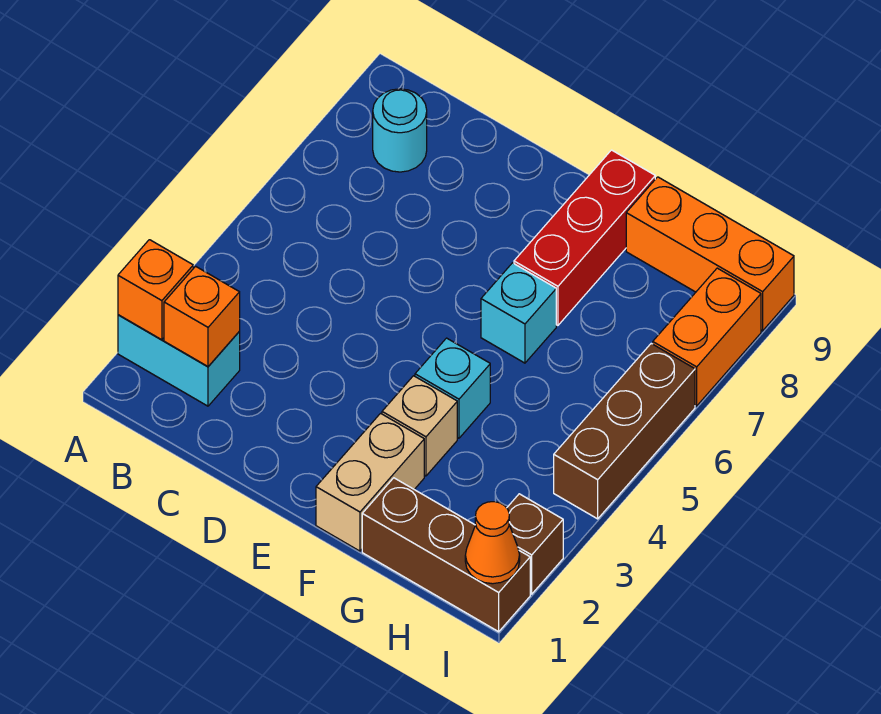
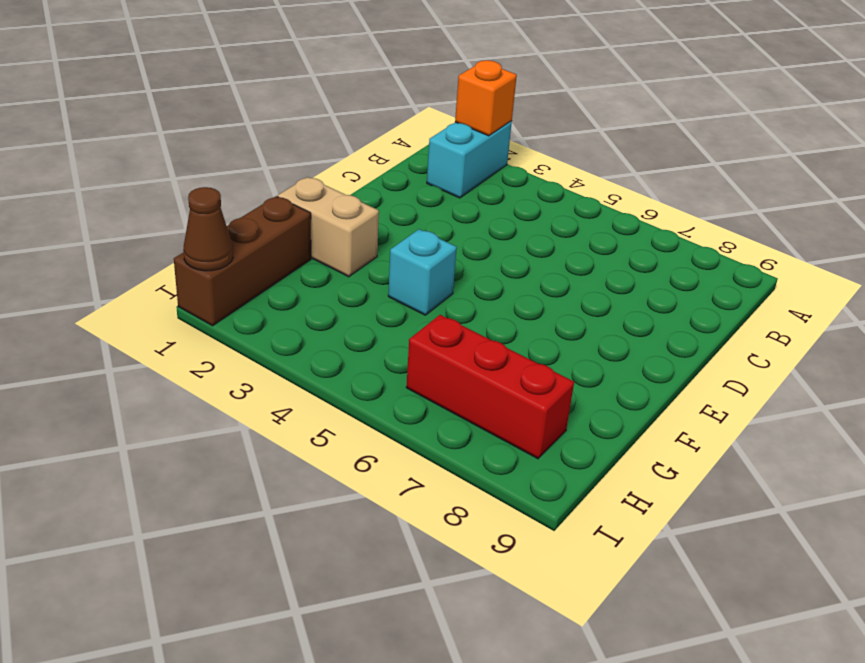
red 1x3 brick [406,315,574,459] -> red 1x3 brick moved to [514,150,655,325]
brown 1x1 cone [183,187,233,271] -> orange 1x1 cone [465,502,520,584]
none -> cyan 1x1 round brick [373,89,427,172]
none -> tan 1x1 brick [382,376,457,476]
none -> cyan 1x1 brick [481,263,556,363]

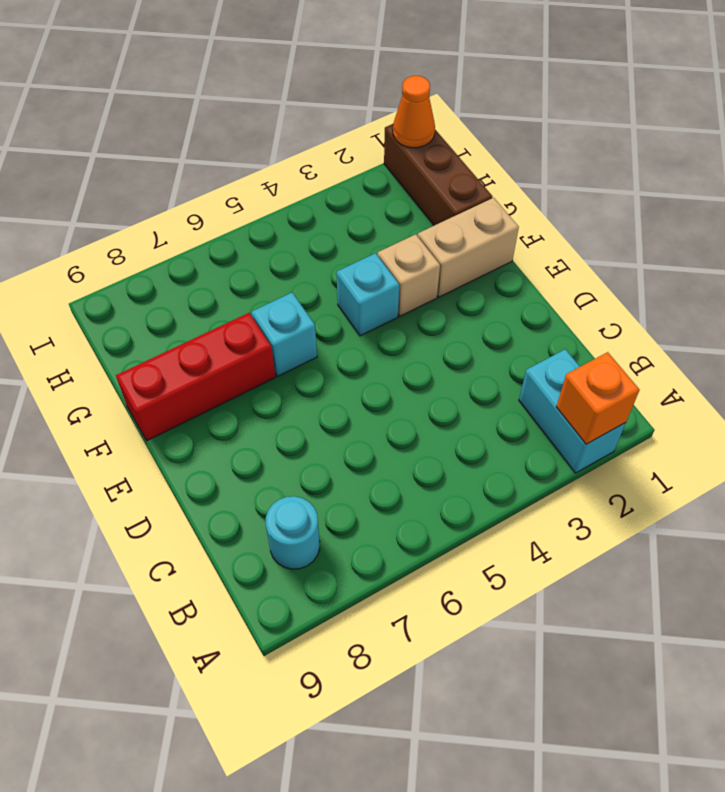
none -> orange 1x3 brick [626,177,794,331]
none -> brown 1x1 brick [507,494,563,594]
none -> brown 1x3 brick [554,343,695,519]

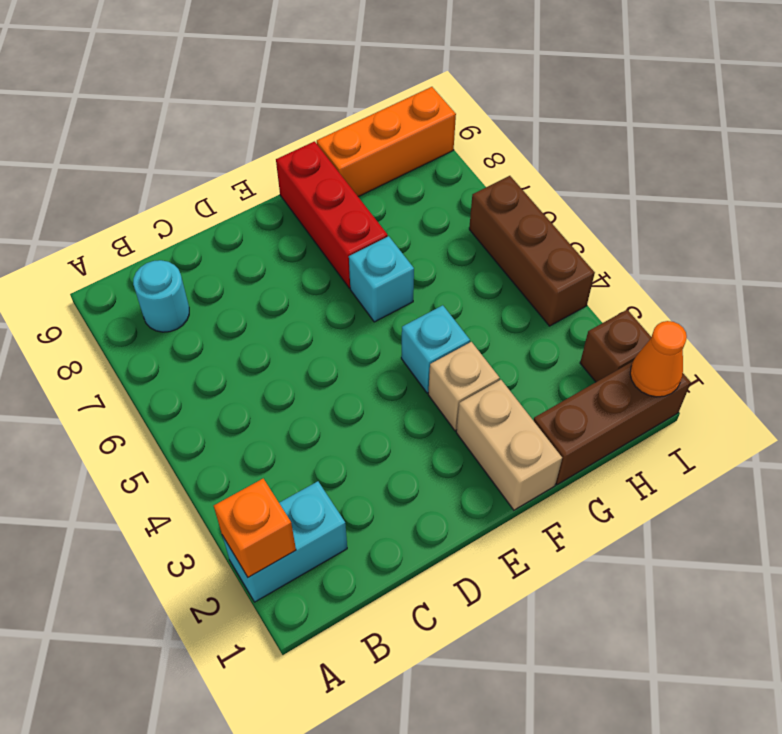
none -> orange 1x2 brick [653,268,761,406]
none -> orange 1x1 brick [164,266,240,366]

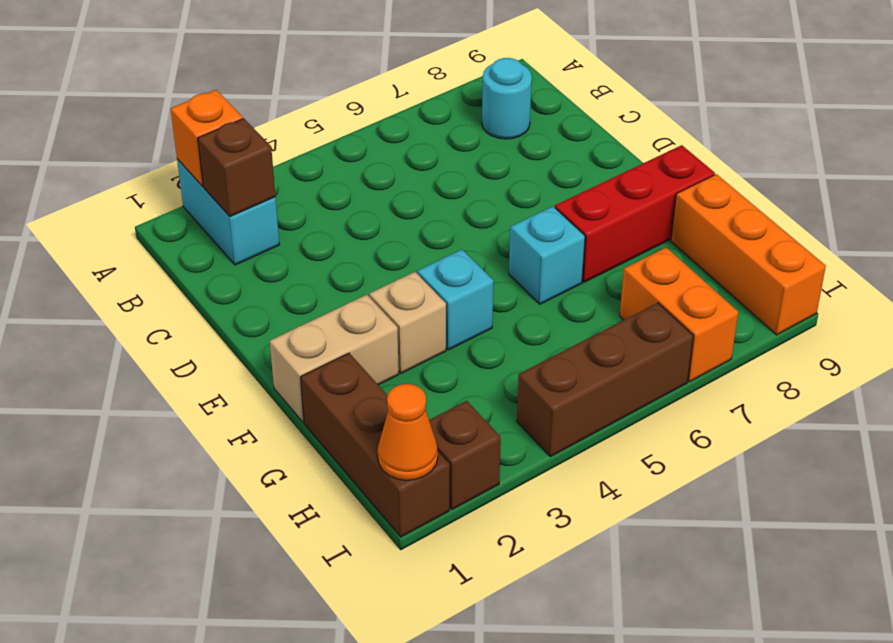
brown 1x1 brick [198,119,275,217] -> orange 1x1 brick [164,266,240,366]
orange 1x2 brick [620,247,738,382] -> orange 1x2 brick turned to [653,268,761,406]

